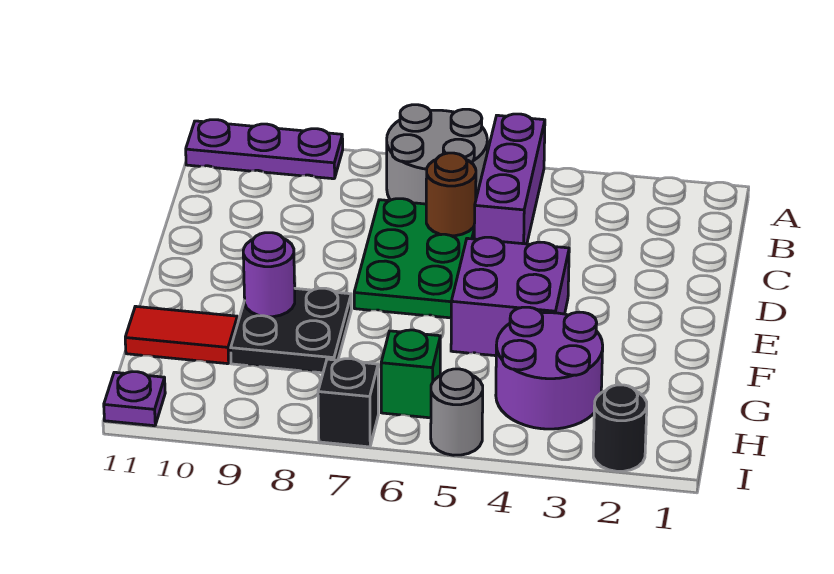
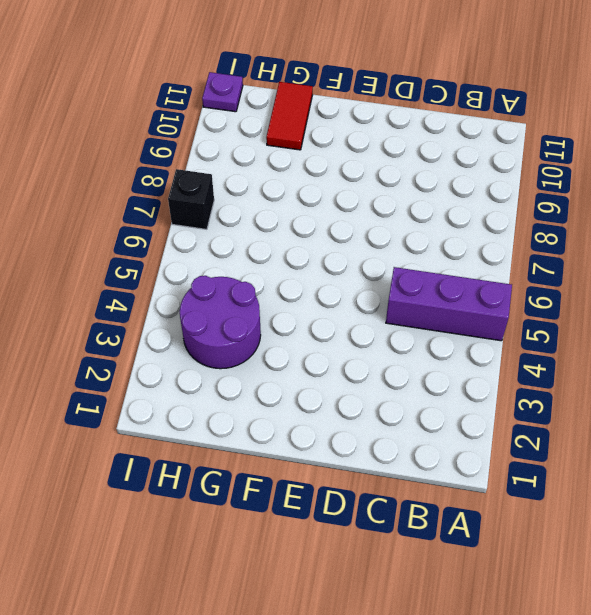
none -> grey 2x2 round brick [387,105,487,204]
none -> purple 1x3 plate [186,120,343,179]
none -> green 2x3 plate [354,199,474,318]

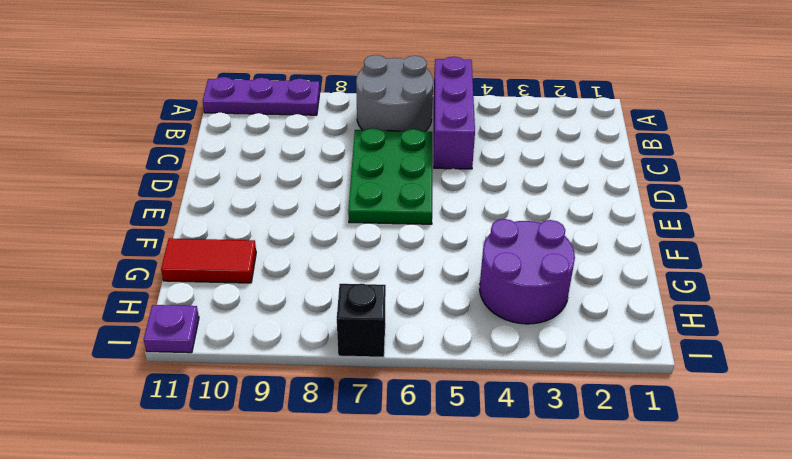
none -> purple 2x2 brick [451,237,569,356]
none -> black 2x2 plate [231,288,351,373]
none -> green 1x1 brick [381,330,440,418]

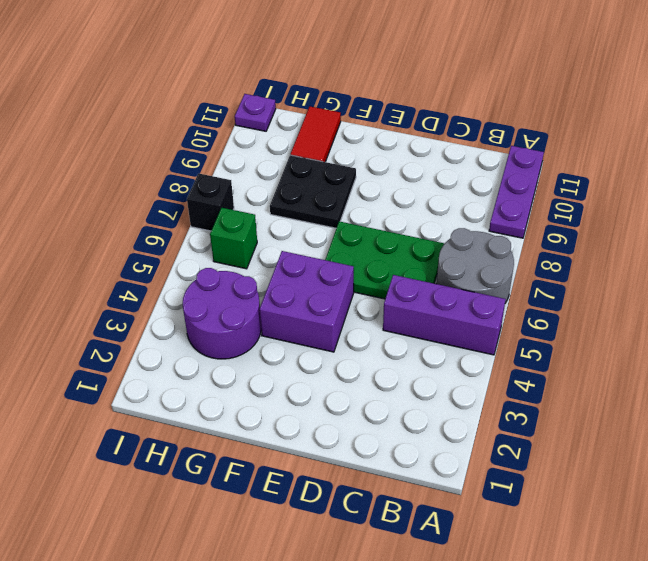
none -> black 1x1 round brick [593,385,647,471]
none -> grey 1x1 round brick [431,369,483,455]
none -> brown 1x1 round brick [426,153,476,236]

